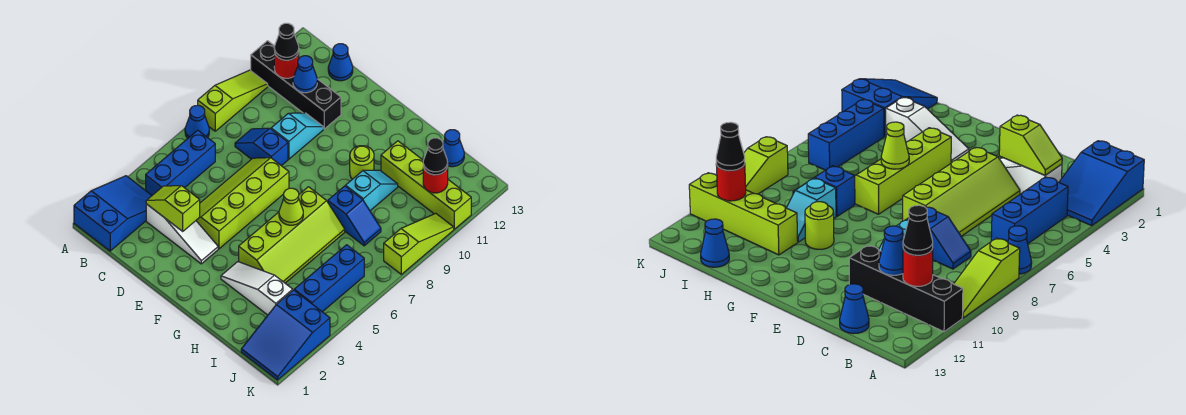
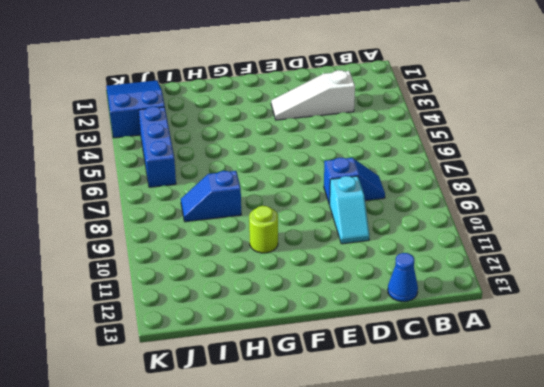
none -> blue 2x3 slope [74,176,152,251]
none -> blue 1x1 cone [185,105,209,138]
none -> lime 1x3 slope [198,70,268,131]

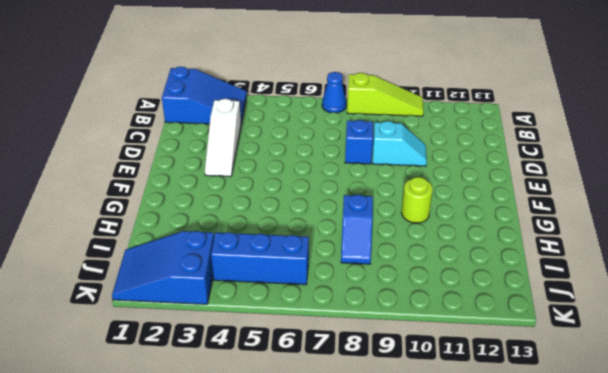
none -> black 1x4 brick [251,41,341,129]
none -> blue 1x3 brick [146,130,215,195]
none -> blue 1x1 cone [328,44,353,81]

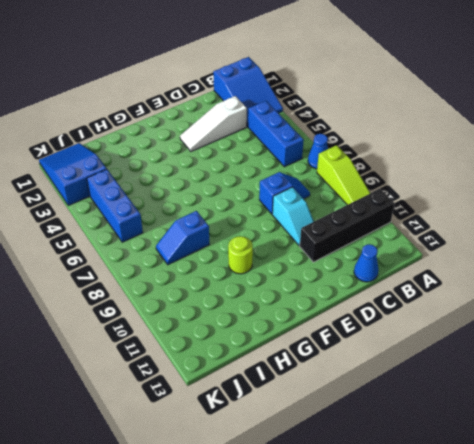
none -> lime 2x4 slope [196,158,289,249]
none -> white 1x3 slope [221,262,293,315]
none -> lime 2x4 slope [239,187,345,283]

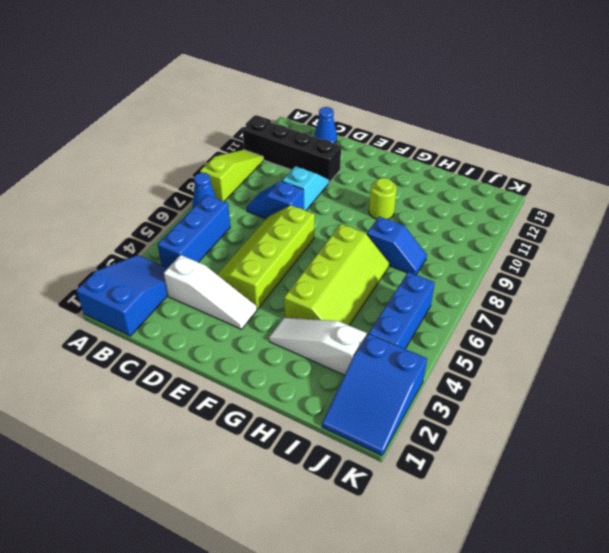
none -> cyan 1x2 slope [346,170,398,211]
none -> lime 1x4 brick [381,141,471,229]
none -> blue 1x1 cone [443,130,464,167]

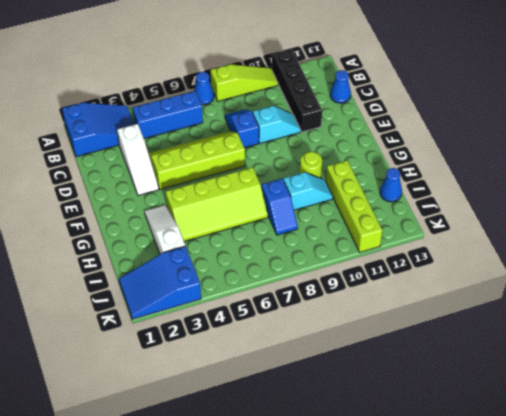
none -> blue 1x3 brick [294,245,364,312]
none -> lime 1x3 slope [384,213,454,274]
none -> red 1x1 round brick [274,51,299,78]

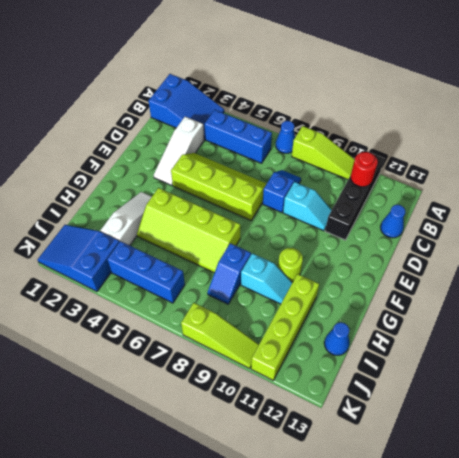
none -> lime 1x2 slope [146,186,200,231]
none -> blue 1x1 cone [293,56,317,93]
none -> lime 1x1 cone [279,188,303,225]

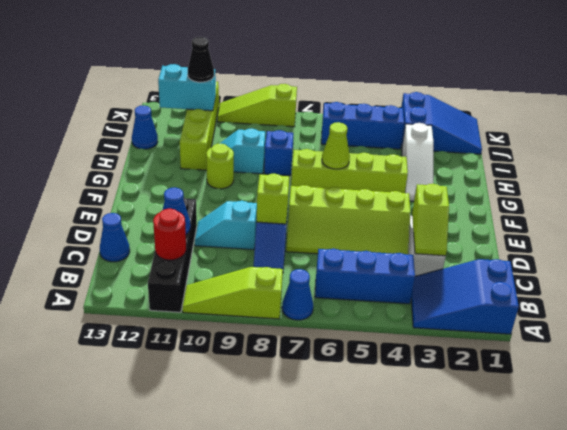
lime 1x1 brick [257,174,289,224] -> none
cyan 1x2 brick [158,64,216,111] -> red 1x1 round brick [423,167,448,193]
none -> black 1x1 cone [274,23,299,60]

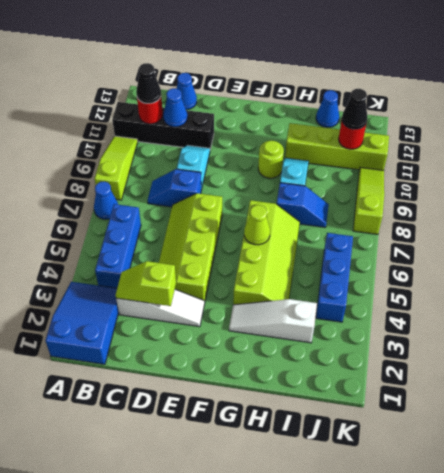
none -> blue 2x3 slope [241,290,330,380]

